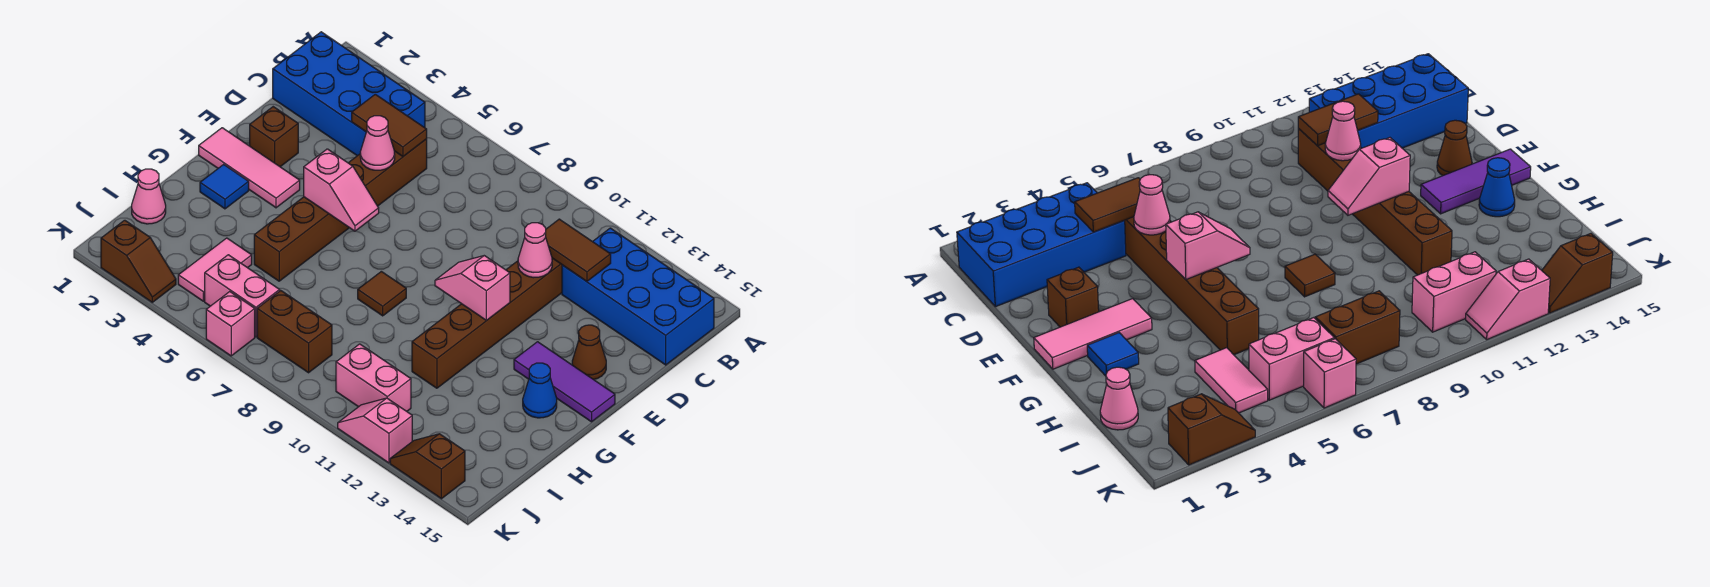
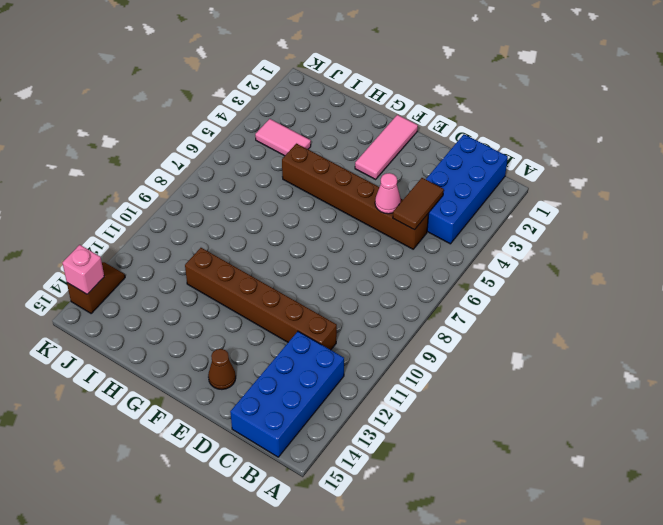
pink 1x1 brick [63,245,104,294] -> pink 1x1 brick moved to [206,292,255,356]
none -> brown 1x1 brick [250,107,298,167]
none -> purple 1x3 tile [514,342,615,422]
none -> blue 1x1 tile [200,164,249,209]

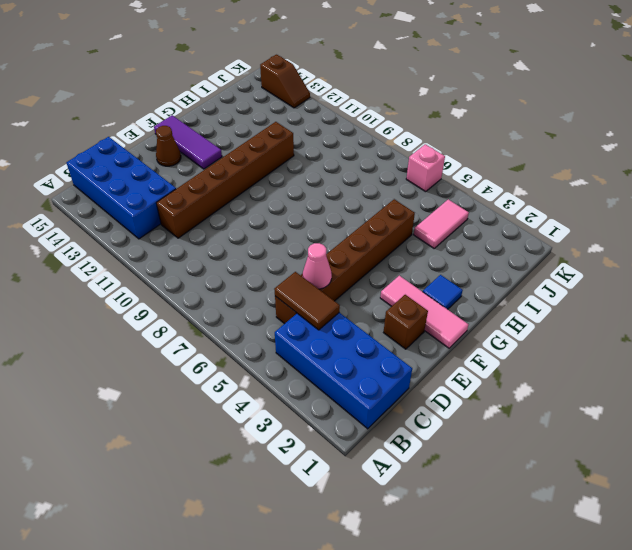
none -> brown 1x1 tile [358,271,406,316]
none -> blue 1x1 cone [523,363,557,418]
none -> pink 1x1 cone [132,169,166,224]

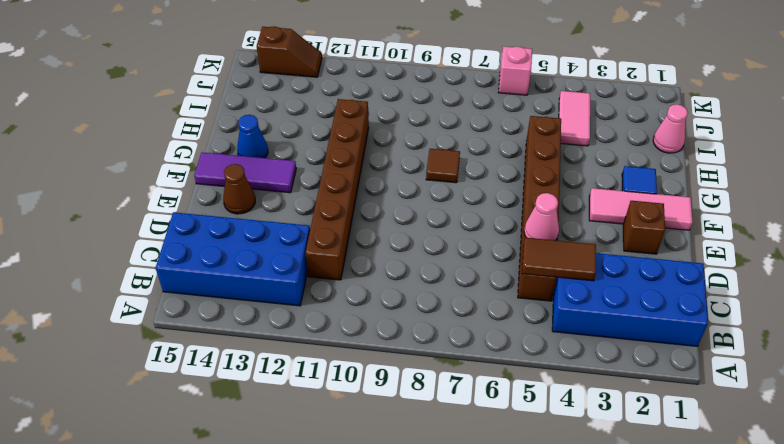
none -> pink 1x2 brick [205,255,280,337]
none -> brown 1x2 brick [257,291,332,373]
none -> pink 1x2 brick [336,344,411,411]

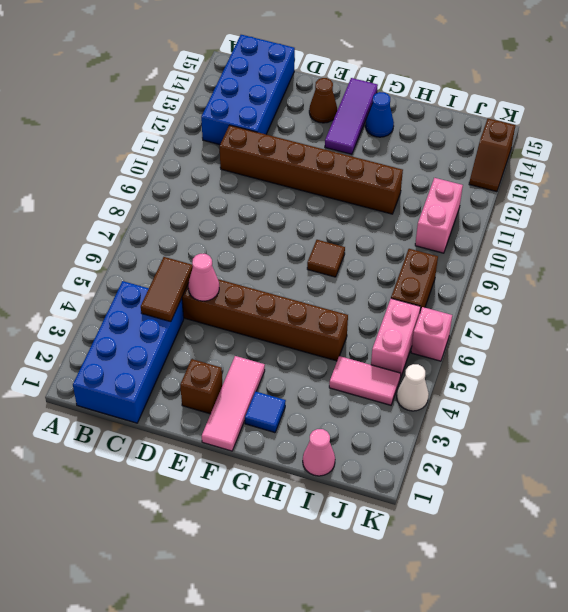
white 1x1 cone [397,364,429,411] -> none
none -> brown 1x2 slope [101,220,176,302]
none -> pink 1x2 slope [338,398,412,463]
none -> brown 1x2 tile [546,219,611,281]

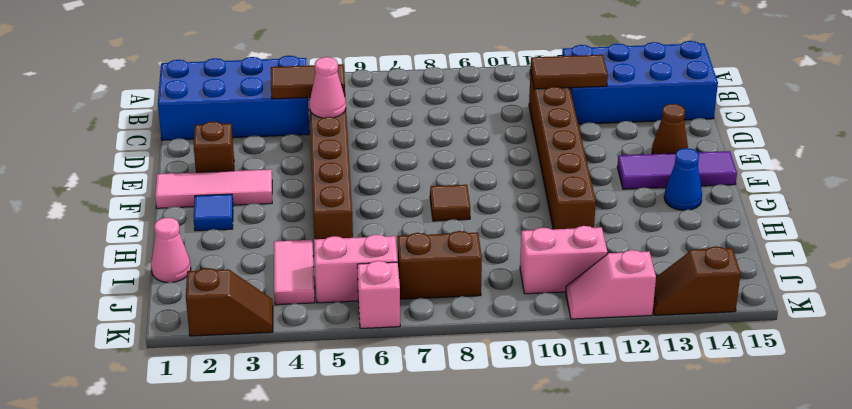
none -> pink 1x1 cone [518,223,552,278]
none -> pink 1x2 slope [304,149,379,231]
none -> pink 1x2 slope [435,256,510,320]

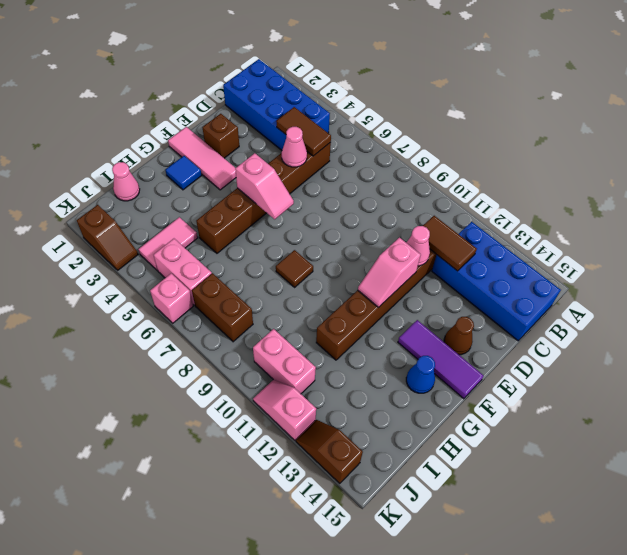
pink 1x2 slope [358,238,421,307] -> pink 1x2 slope turned to [435,256,510,320]

